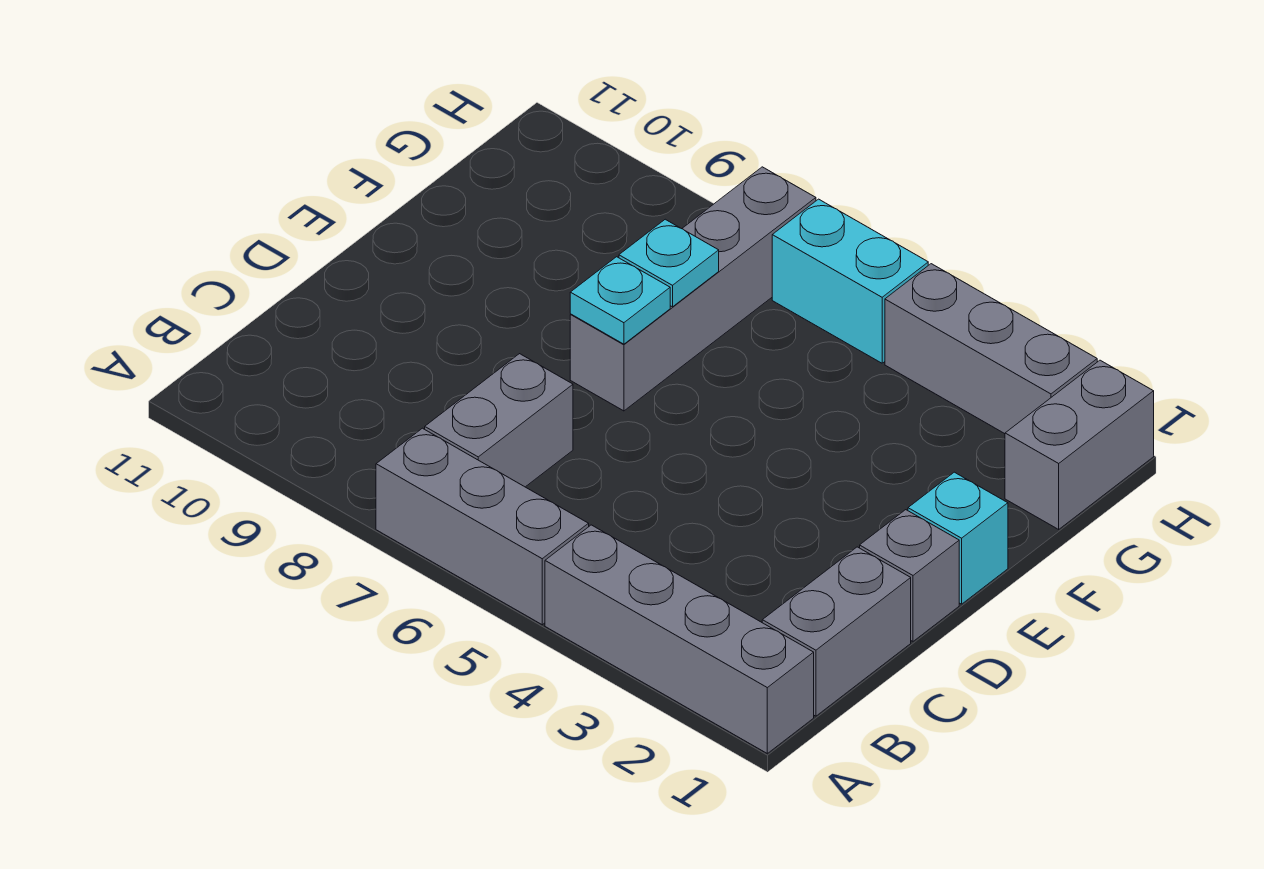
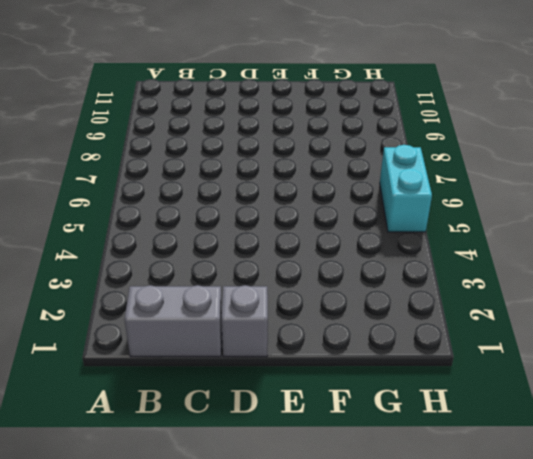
none -> grey 1x4 brick [545,525,814,753]
none -> grey 1x3 brick [376,428,589,625]
none -> grey 1x2 brick [425,354,573,487]

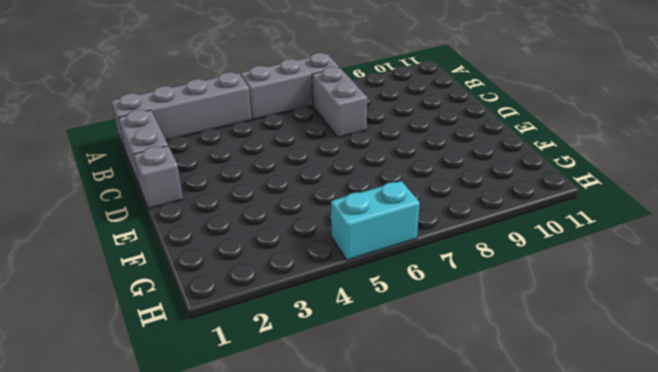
none -> cyan 1x1 brick [908,472,1008,604]
none -> grey 1x4 brick [570,167,816,411]
none -> grey 1x2 brick [1005,360,1154,529]

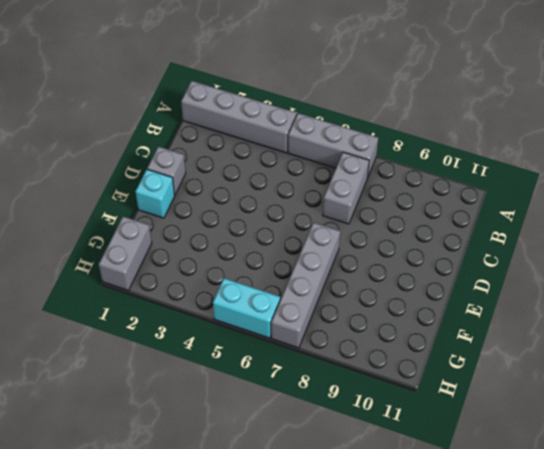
none -> grey 1x2 brick [762,547,911,716]
none -> grey 1x3 brick [885,264,1097,434]
none -> cyan 1x1 plate [570,257,670,344]

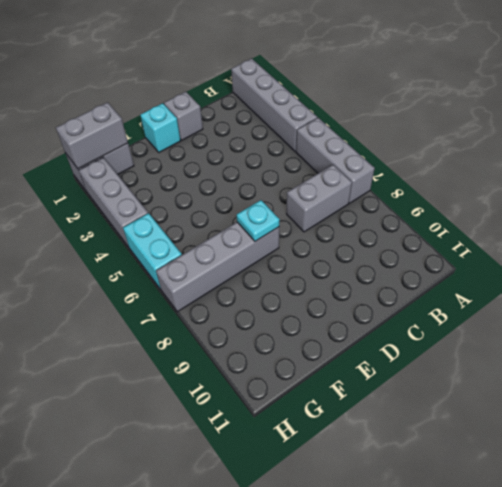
grey 1x2 brick [56,102,128,169] -> grey 1x2 brick moved to [762,547,911,716]
none -> cyan 1x1 plate [619,219,719,307]

